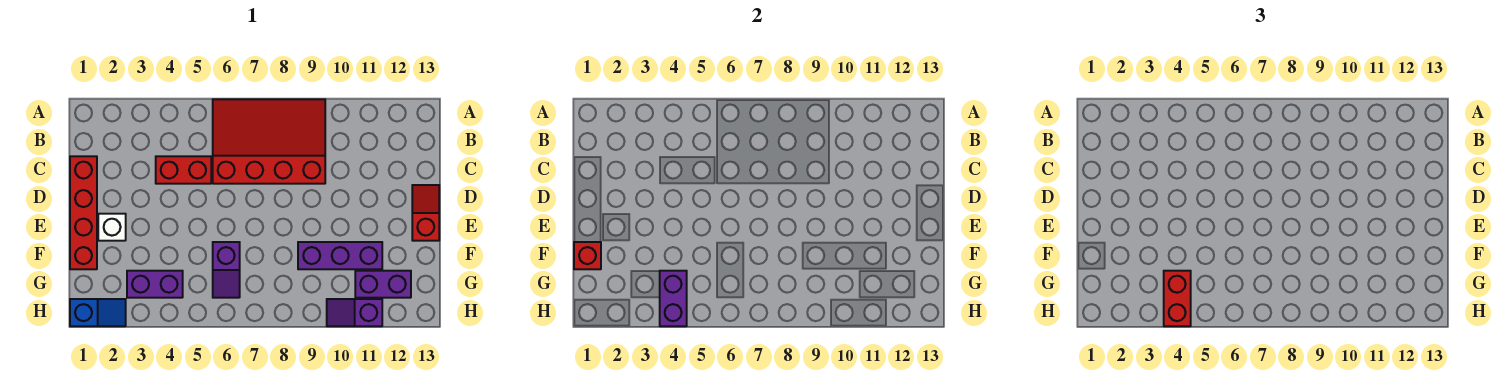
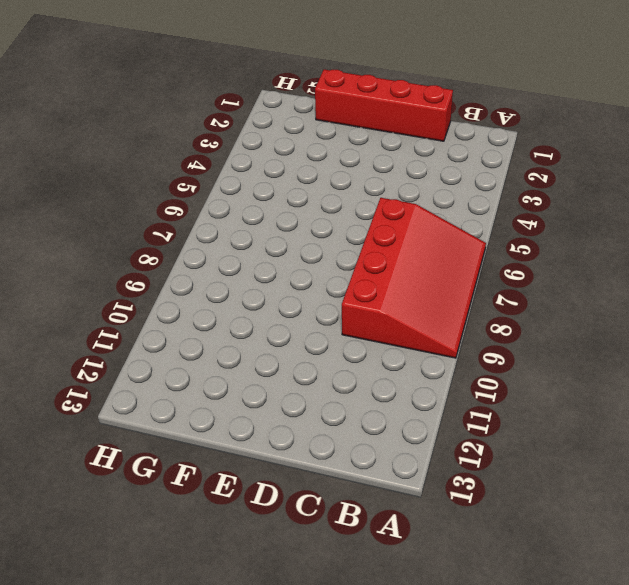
none -> red 1x2 brick [156,156,211,184]
none -> red 1x2 slope [412,185,439,241]
none -> white 1x1 brick [98,214,126,241]

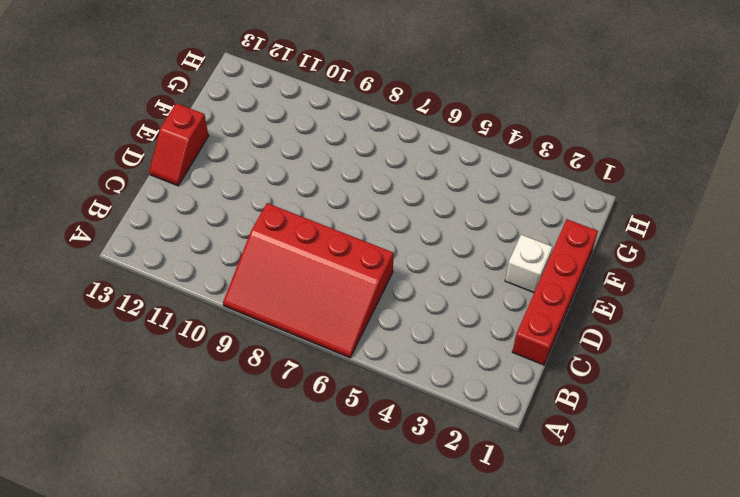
none -> red 1x2 brick [156,156,211,184]
none -> purple 1x2 slope [213,242,240,298]
none -> purple 1x3 brick [298,242,382,269]

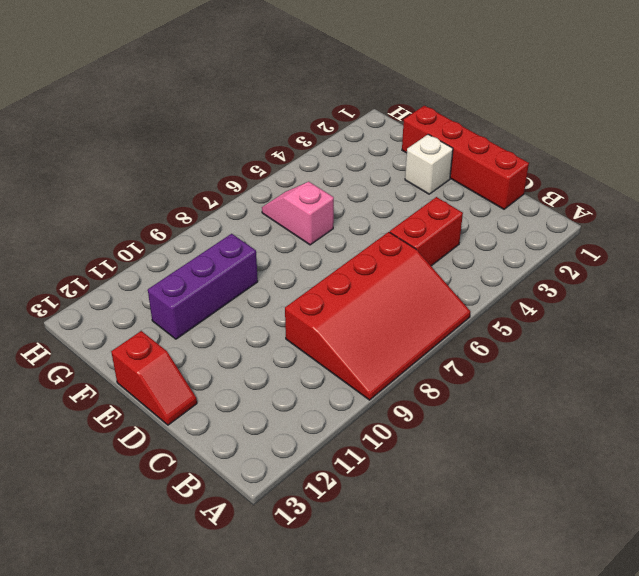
pink 1x2 slope [262,182,334,245] -> purple 1x2 slope [213,242,240,298]
none -> purple 1x2 brick [127,271,183,298]
none -> purple 1x2 brick [355,271,411,298]
none -> blue 1x2 slope [70,299,126,326]

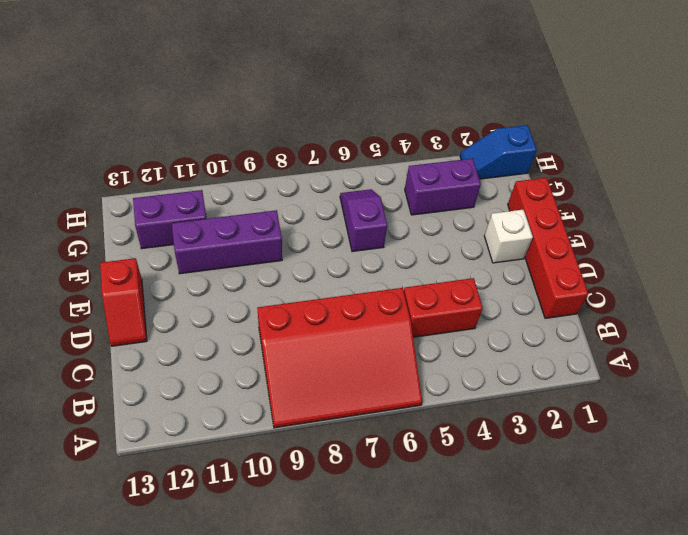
none -> purple 1x2 slope [327,299,382,326]
none -> red 1x1 brick [574,242,601,269]
none -> purple 1x2 brick [660,271,687,326]

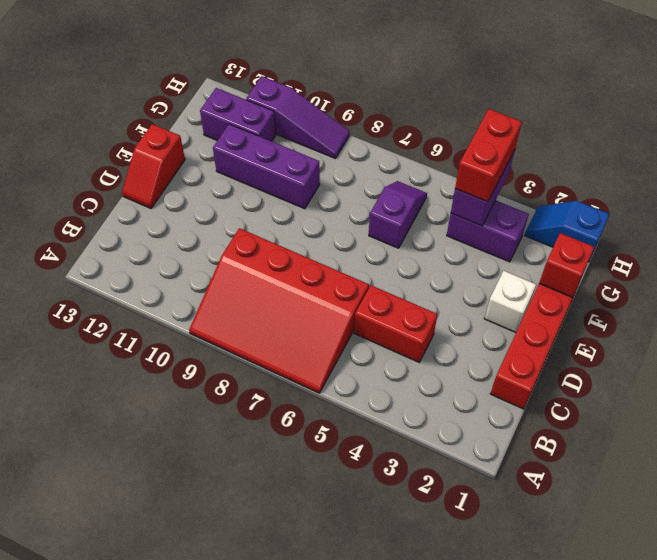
purple 1x3 slope [246,76,350,158] -> purple 1x2 slope [327,299,382,326]

